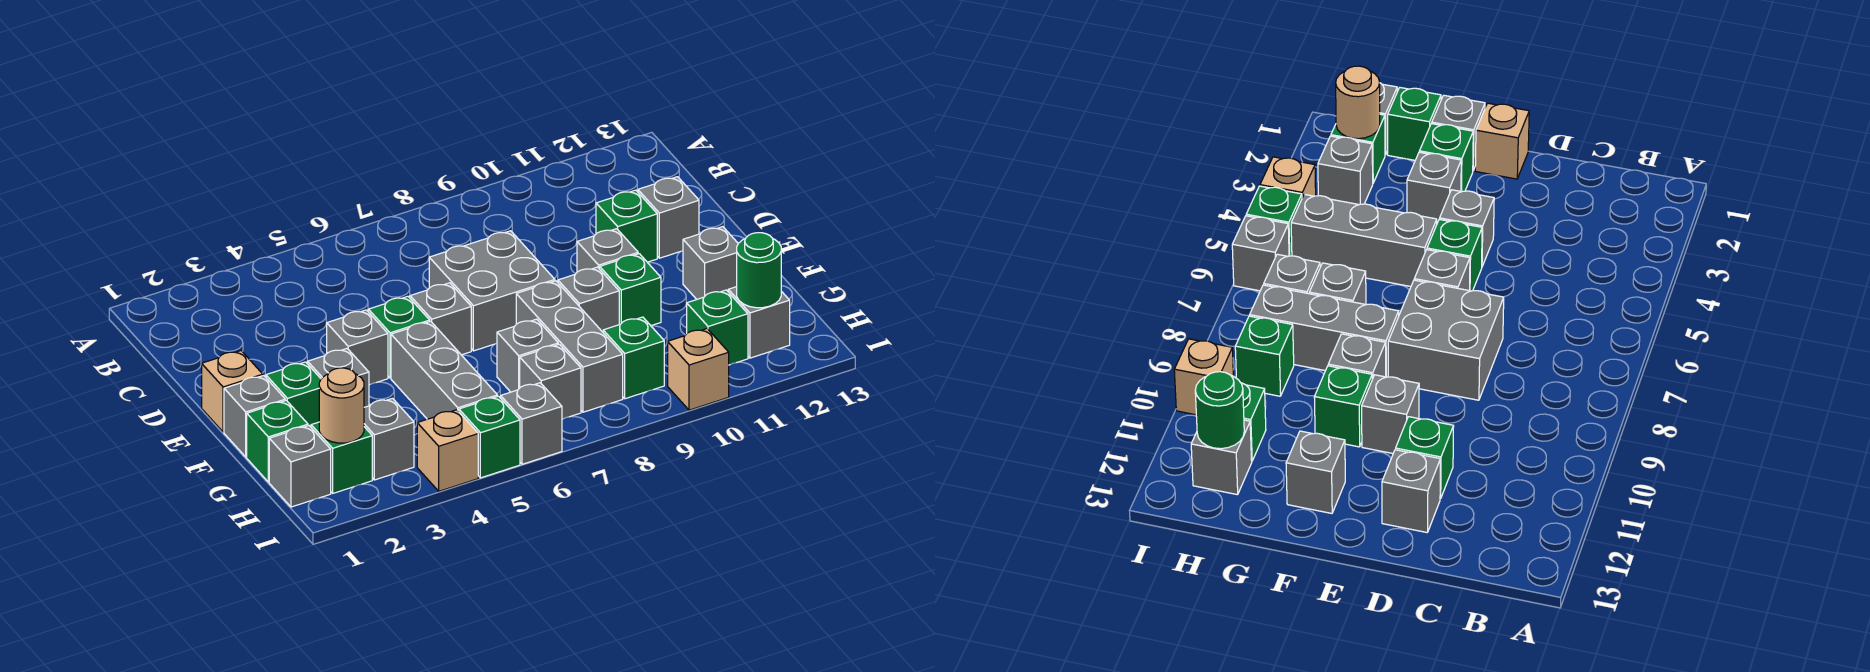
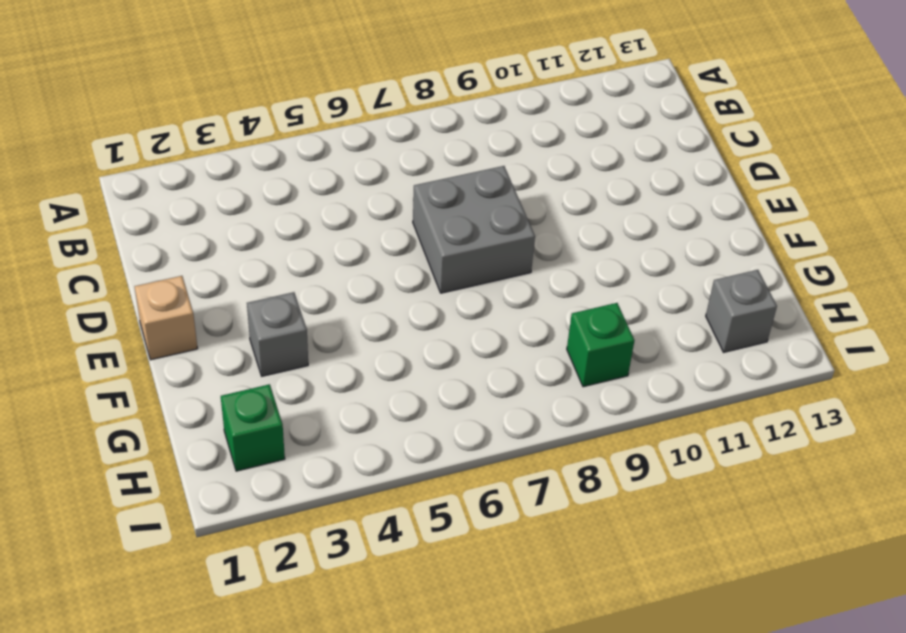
none -> green 1x1 brick [596,190,657,262]
none -> grey 1x1 brick [638,177,699,258]
none -> grey 1x1 brick [327,310,388,385]
none -> green 1x1 brick [368,296,430,378]

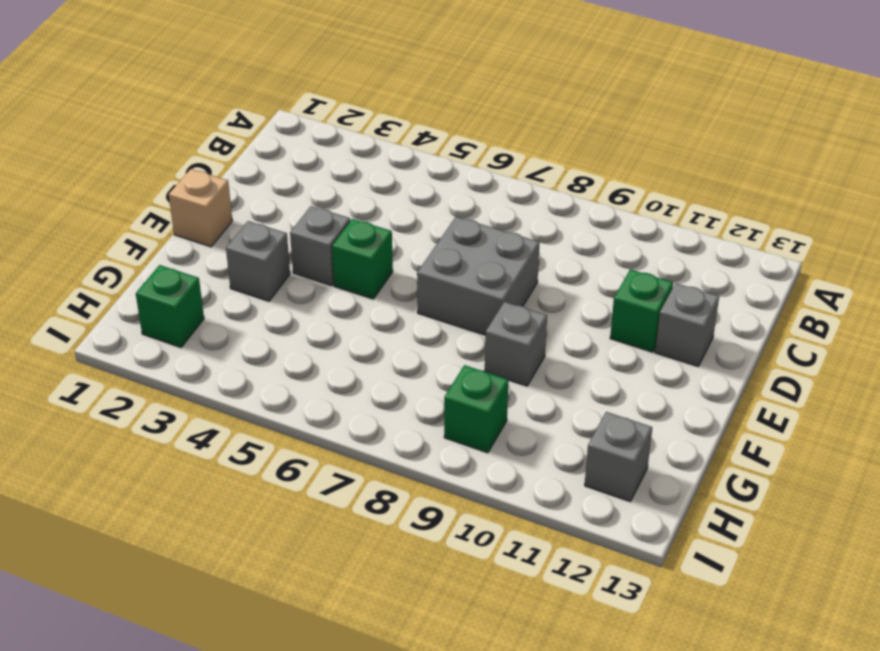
none -> grey 1x1 brick [410,283,471,355]
none -> grey 1x1 brick [577,229,638,272]
none -> grey 1x1 brick [224,376,285,457]
none -> green 1x1 brick [266,362,321,427]

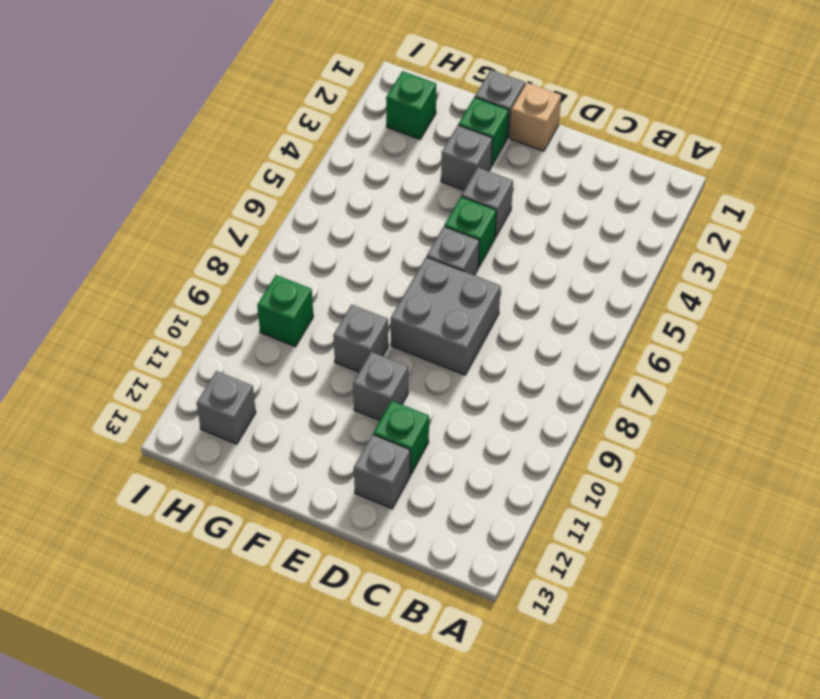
none -> grey 1x3 brick [391,321,498,419]
none -> grey 1x3 brick [516,281,623,412]
none -> green 1x1 brick [600,254,661,326]
none -> grey 1x1 brick [683,227,738,299]

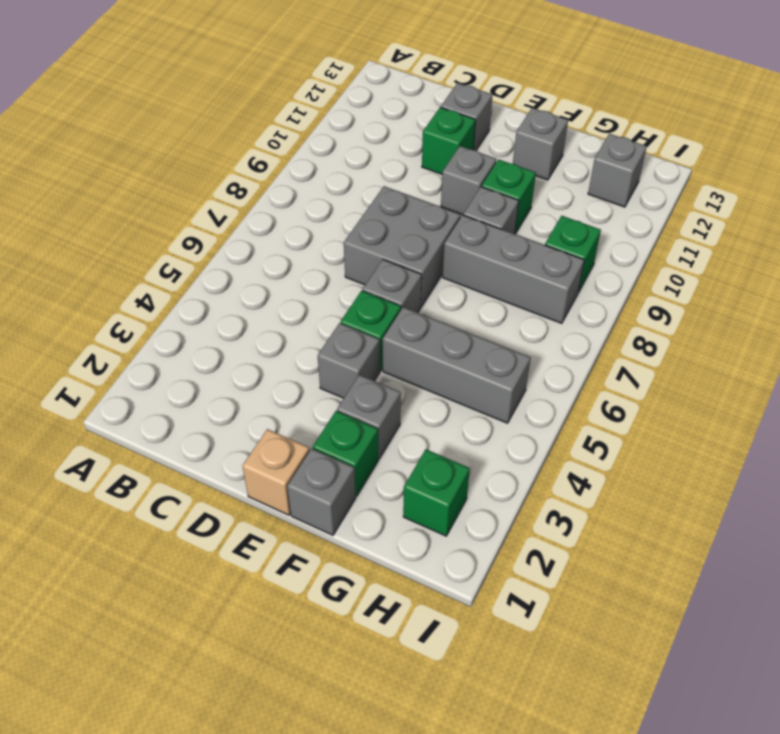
none -> green 1x1 brick [247,400,308,482]
none -> grey 1x1 brick [497,319,558,392]
none -> grey 1x1 brick [269,426,331,507]
none -> grey 1x1 brick [364,398,414,480]

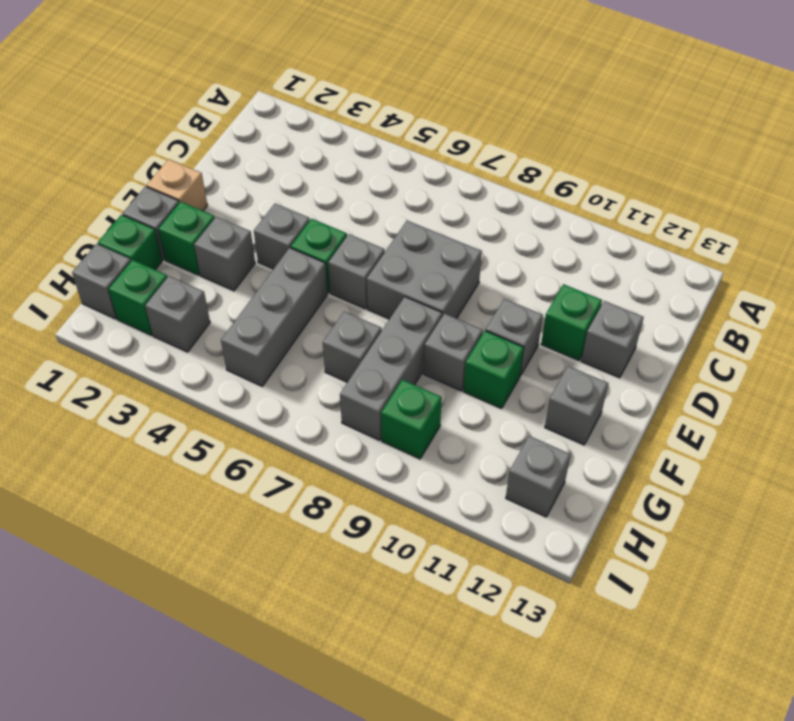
none -> grey 1x1 brick [520,344,581,419]
none -> green 1x1 brick [687,290,748,365]
none -> tan 1x1 brick [417,410,478,491]
none -> green 1x1 brick [459,396,520,478]

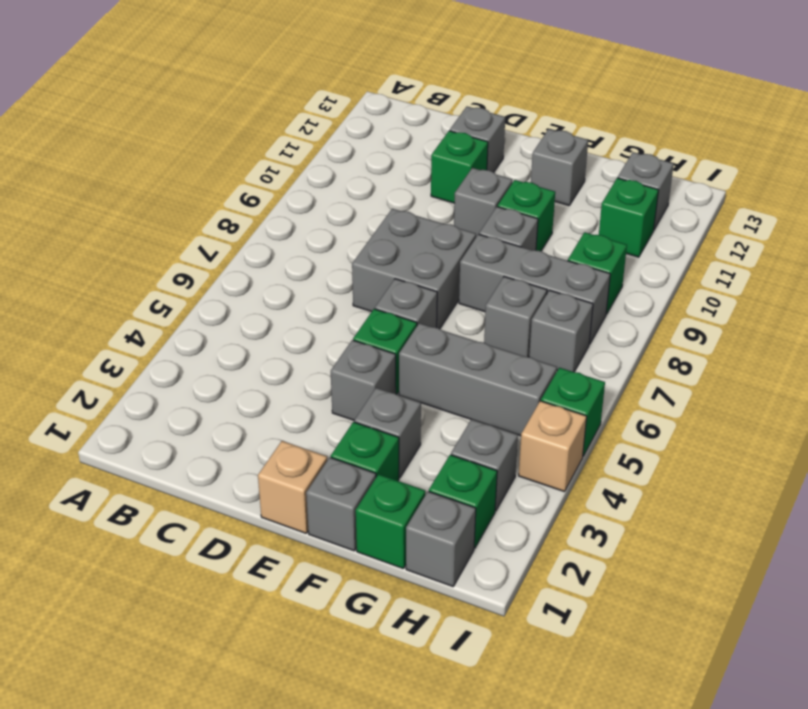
none -> grey 1x1 brick [501,383,562,464]
none -> tan 1x1 brick [668,329,729,410]
none -> tan 1x1 round brick [319,368,364,443]
none -> green 1x1 round brick [737,233,781,308]

